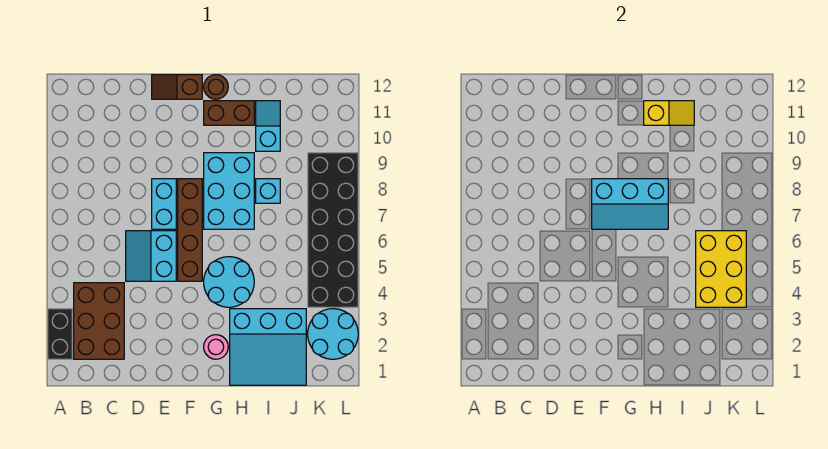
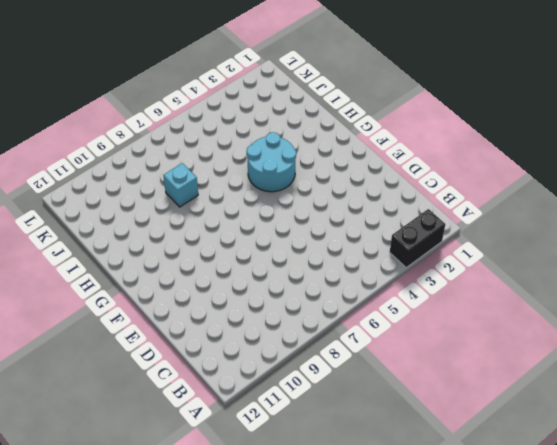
none -> brown 2x3 brick [74,283,124,359]
none -> cyan 2x2 slope [126,231,176,281]
none -> cyan 1x2 brick [152,179,176,229]

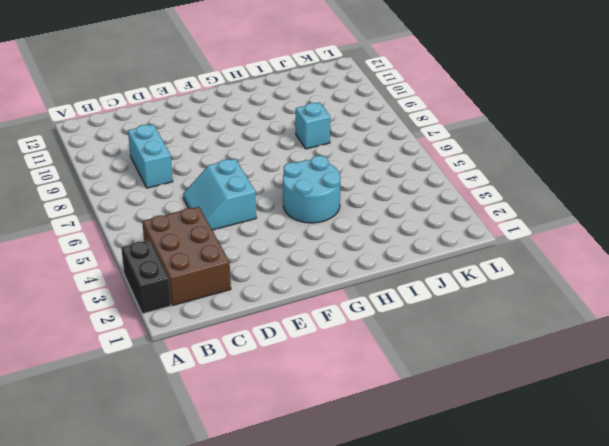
cyan 1x2 brick [128,124,173,188] -> cyan 1x2 brick moved to [152,179,176,229]
none -> brown 1x2 slope [152,75,202,99]
none -> brown 1x4 brick [178,179,202,281]
none -> pink 1x1 round brick [204,335,228,359]

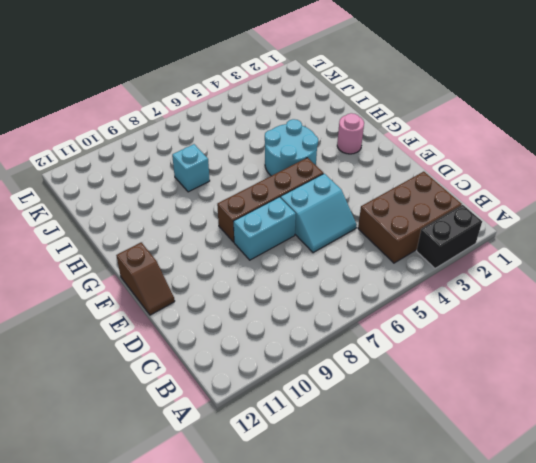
none -> cyan 2x3 brick [204,153,254,229]
none -> brown 1x2 brick [204,101,254,125]
none -> brown 1x1 round brick [204,75,228,99]

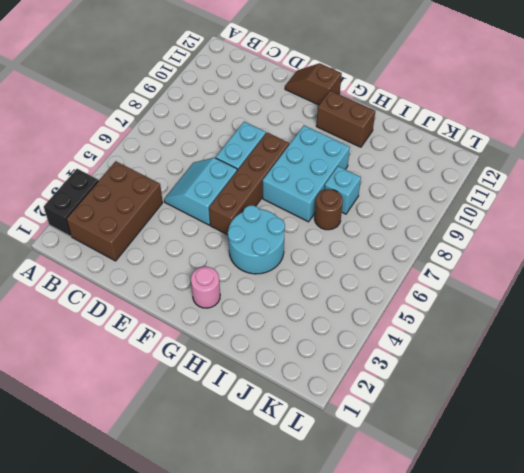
brown 1x1 round brick [315,189,343,230] -> brown 1x1 round brick moved to [204,75,228,99]
none -> cyan 3x3 slope [230,309,306,385]
none -> cyan 1x2 slope [256,101,280,151]
none -> cyan 2x2 round brick [308,309,358,359]

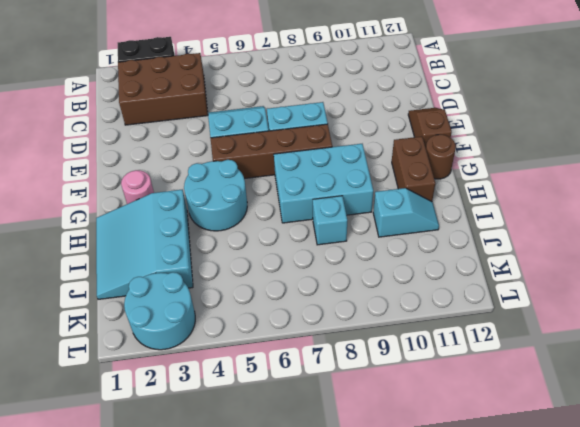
none -> black 2x6 brick [308,153,358,307]
none -> cyan 2x3 slope [592,179,668,229]
none -> yellow 1x2 slope [644,101,694,125]

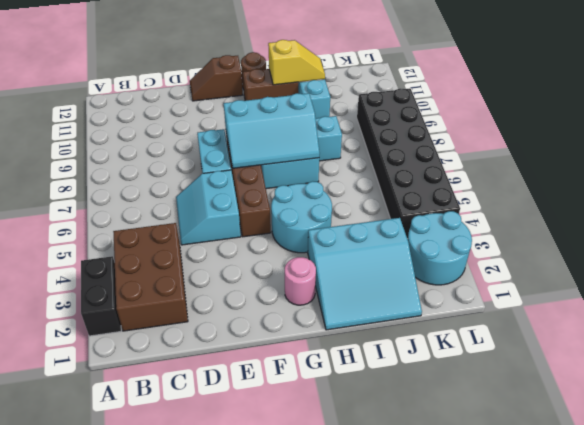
none -> yellow 2x3 brick [696,231,746,307]

